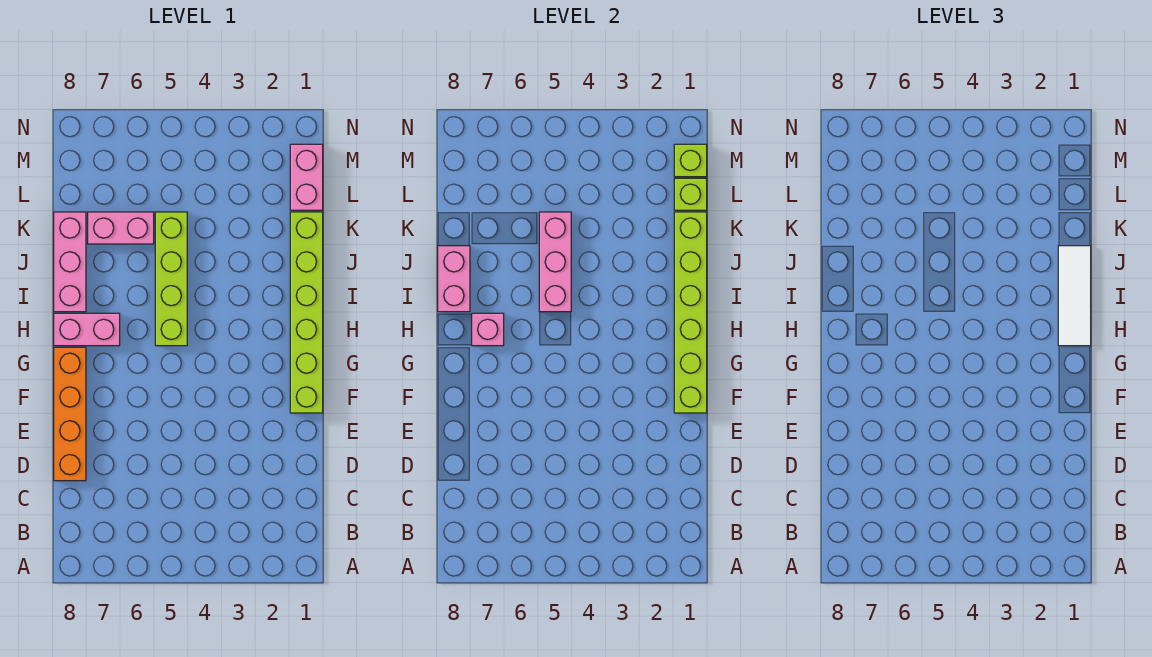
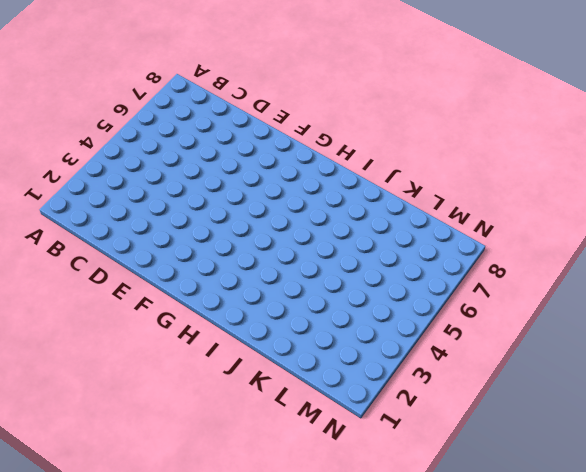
none -> orange 1x4 brick [54,347,86,481]
none -> lime 1x6 brick [290,212,323,413]
none -> lime 1x4 brick [155,212,187,346]

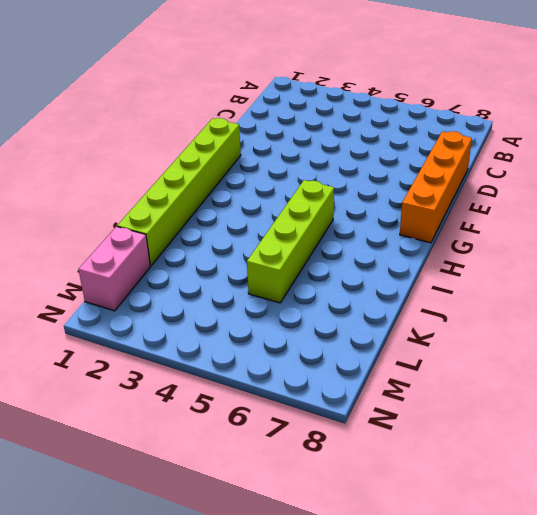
none -> pink 1x2 brick [54,313,120,346]
none -> pink 1x3 brick [54,212,86,312]
none -> pink 1x2 brick [88,212,154,244]

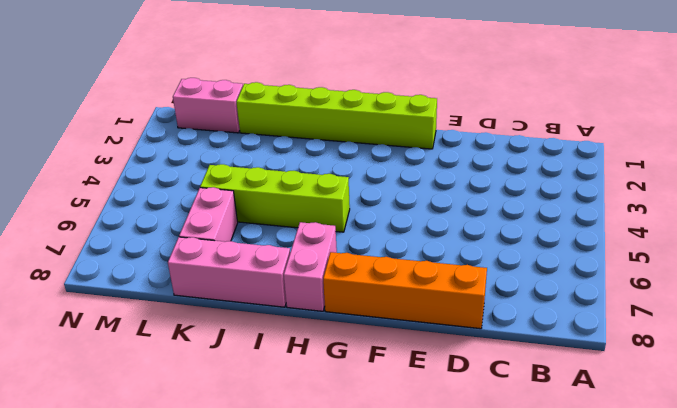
none -> lime 1x6 brick [674,212,707,413]
none -> pink 1x1 brick [472,313,504,346]
none -> pink 1x3 brick [539,212,571,312]

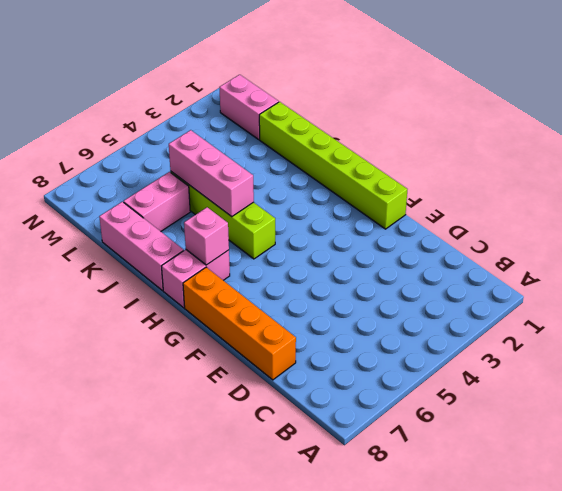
none -> lime 1x6 brick [674,212,707,413]
none -> pink 1x2 brick [438,246,470,312]
none -> lime 1x1 brick [674,178,707,210]

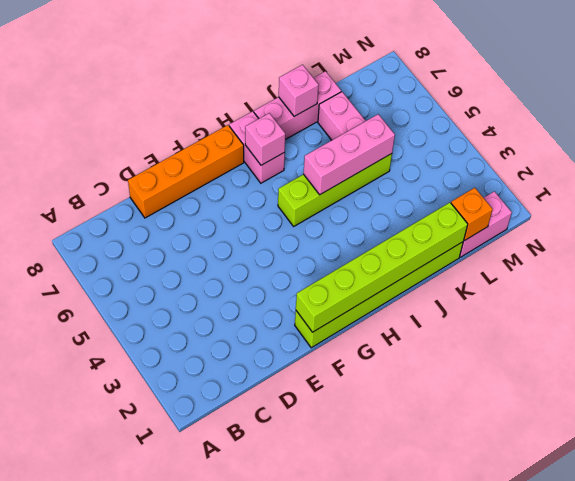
pink 1x1 brick [279,65,319,116] -> pink 1x2 brick [438,246,470,312]
orange 1x1 brick [451,188,493,240] -> lime 1x1 brick [674,178,707,210]
none -> lime 1x1 brick [674,144,707,177]
none -> white 1x3 tile [1058,246,1091,346]

